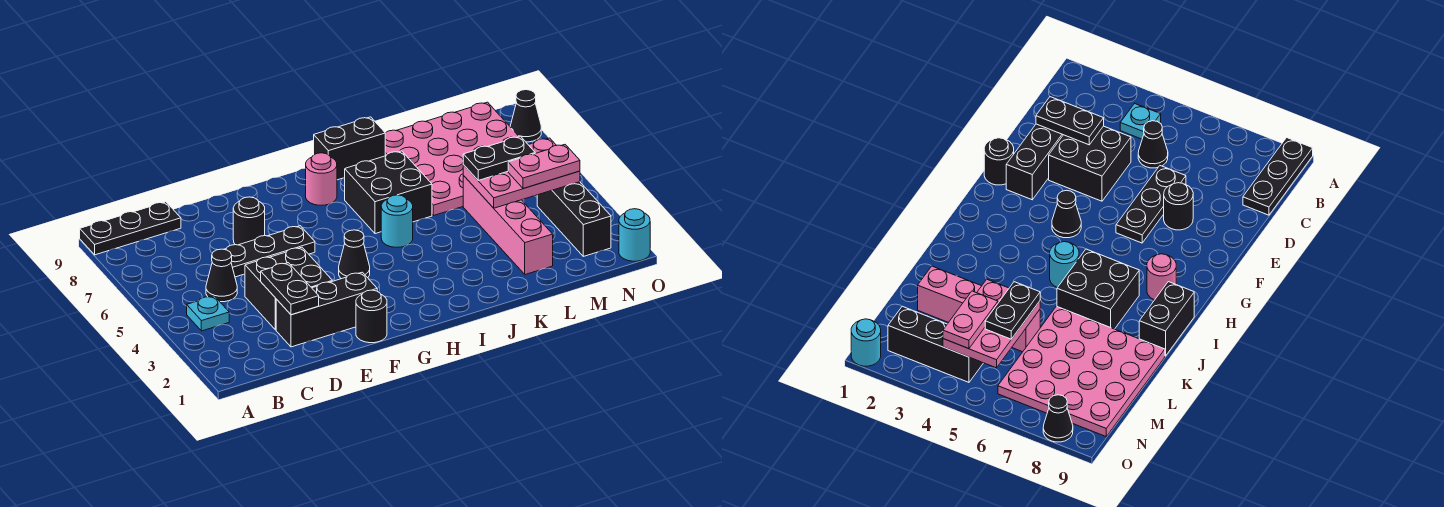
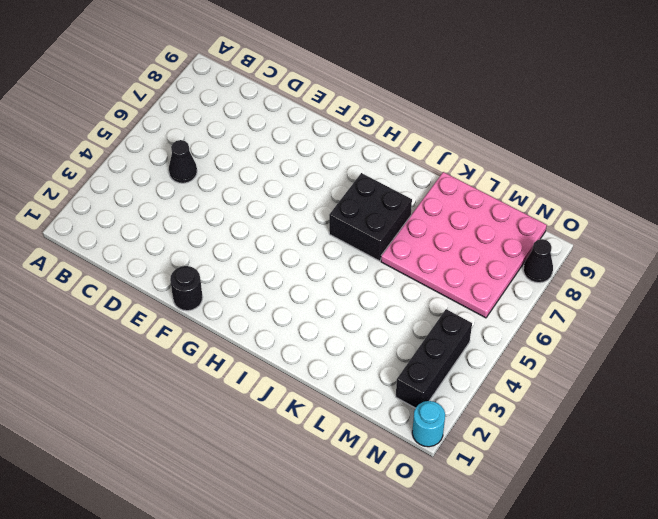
none -> black 1x3 plate [80,202,181,255]
none -> cyan 1x1 plate [187,296,229,331]
none -> black 1x3 brick [276,272,377,347]

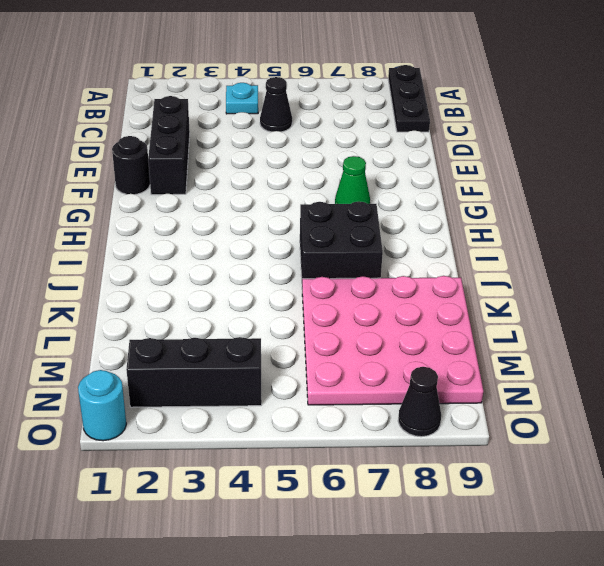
green 1x1 cone [335,156,370,204] -> none
none -> black 2x2 brick [245,247,332,330]
none -> black 1x3 plate [224,226,315,277]
none -> black 1x1 round brick [233,197,265,245]

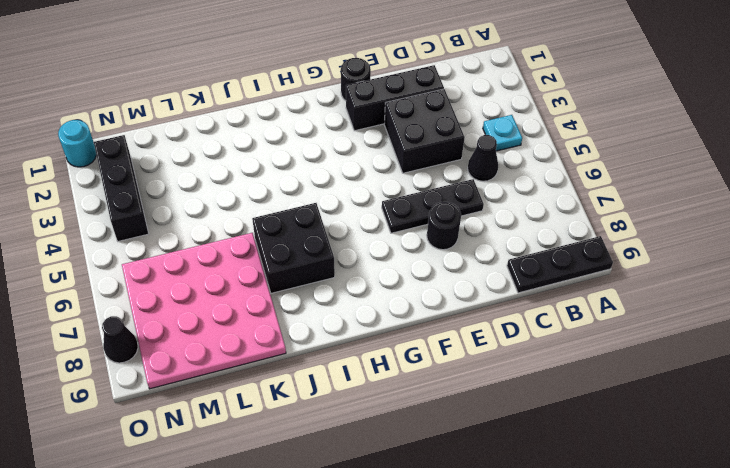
none -> black 1x1 cone [339,230,370,279]
none -> pink 1x1 round brick [306,153,337,205]
none -> cyan 1x1 round brick [381,195,413,247]

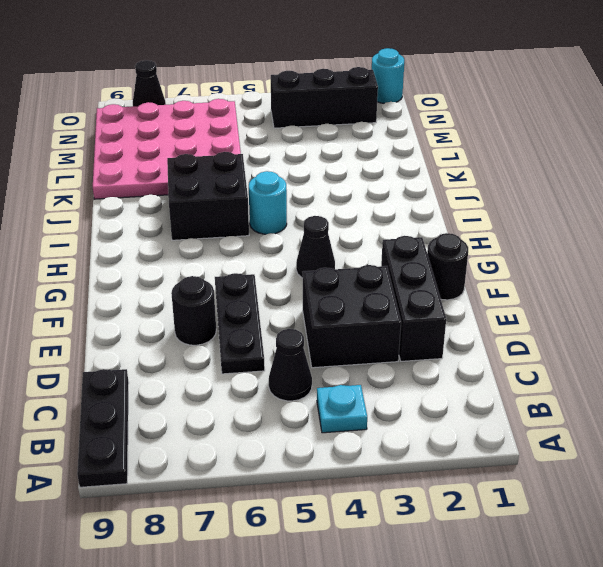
none -> pink 1x1 round brick [306,153,337,205]
none -> black 1x2 brick [314,117,385,180]
none -> pink 1x4 brick [463,176,553,275]

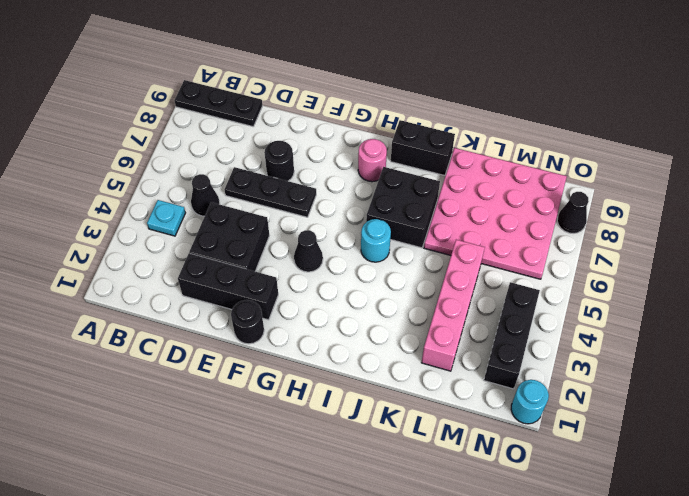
none -> black 1x2 plate [261,263,319,315]
none -> pink 2x3 plate [463,138,580,208]
none -> black 1x2 plate [463,136,535,180]

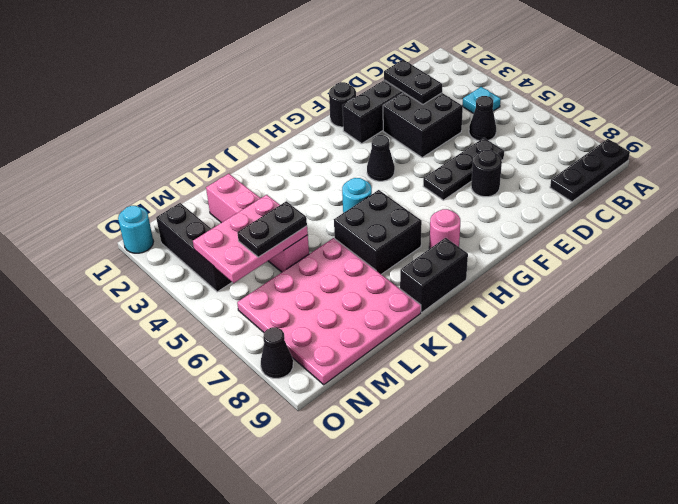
none -> pink 1x2 plate [508,145,580,189]

